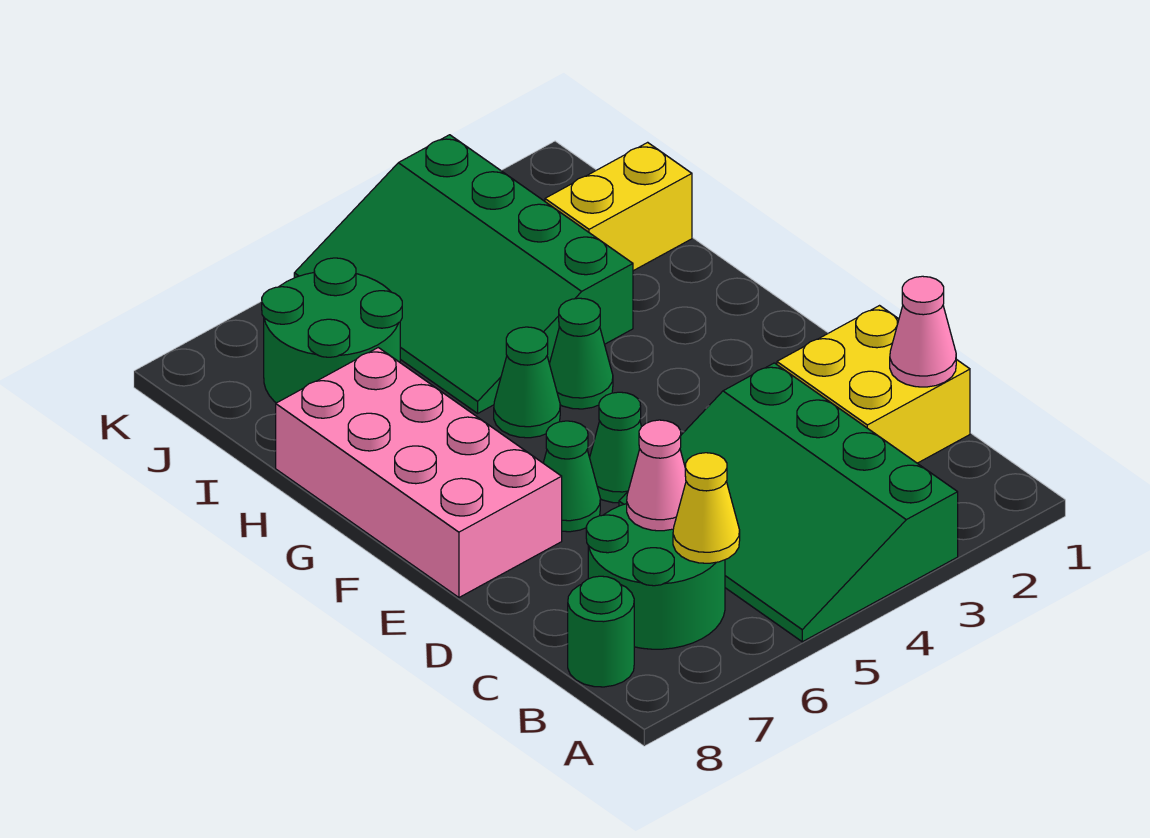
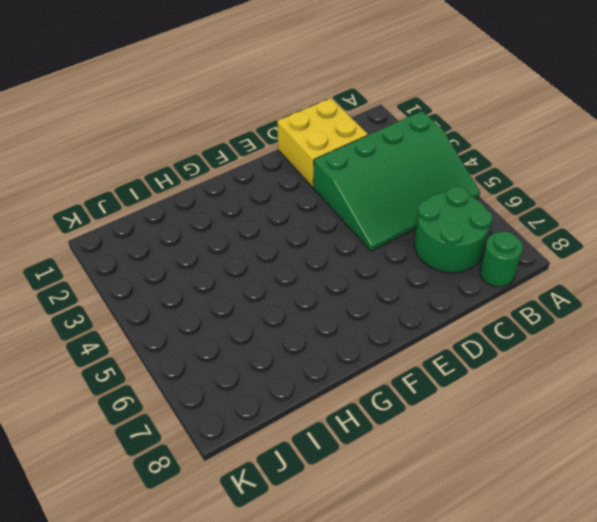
none -> green 1x1 cone [590,392,641,503]
none -> green 1x1 cone [543,421,600,532]
none -> pink 2x4 brick [276,348,562,597]

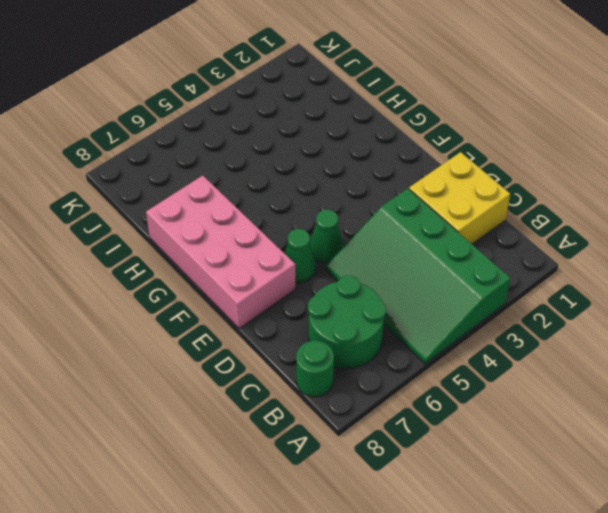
none -> green 1x1 cone [549,298,613,409]
none -> green 1x1 cone [494,327,560,438]
none -> green 3x4 slope [294,135,633,413]

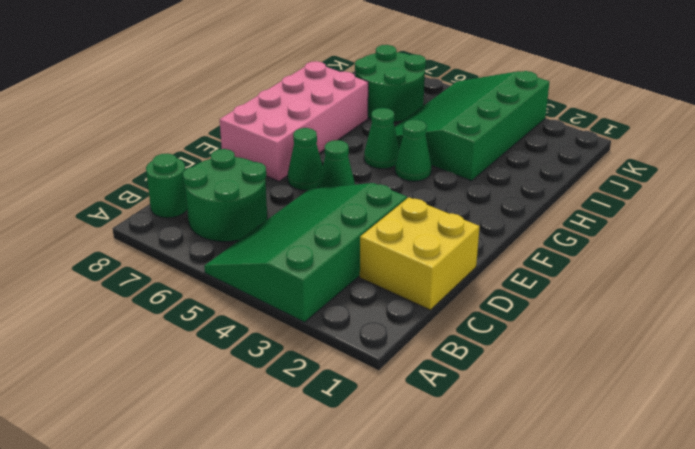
none -> yellow 1x2 brick [545,142,692,271]
none -> yellow 1x1 cone [673,453,740,563]
none -> pink 1x1 cone [890,276,956,387]

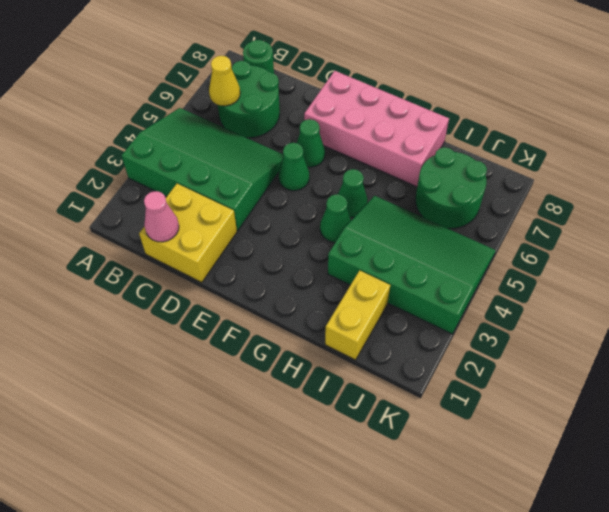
none -> pink 1x1 cone [627,420,686,531]

